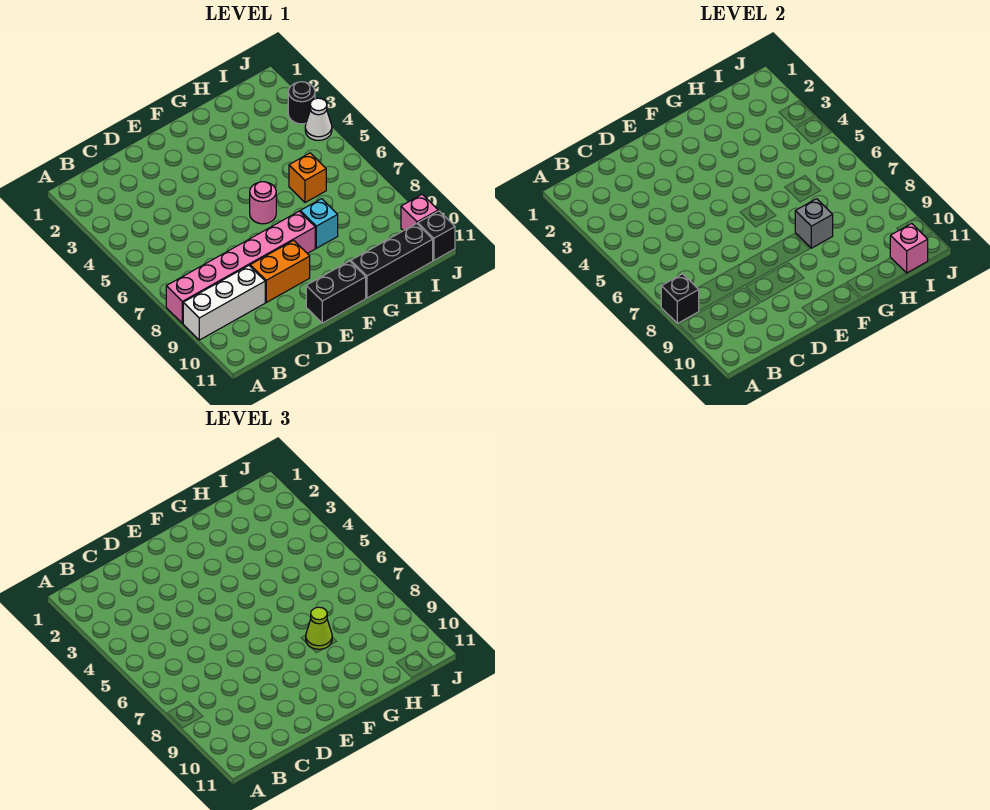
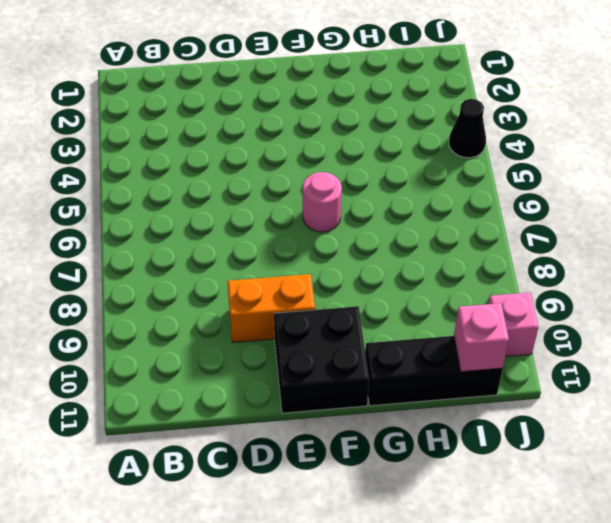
black 2x2 brick [274,306,369,413] -> black 1x2 brick [306,261,366,323]
black 1x1 cone [449,99,486,158] -> white 1x1 cone [305,98,332,140]
none -> pink 1x6 brick [166,211,315,323]
none -> white 1x3 brick [183,266,265,340]
none -> cyan 1x1 brick [300,199,338,248]

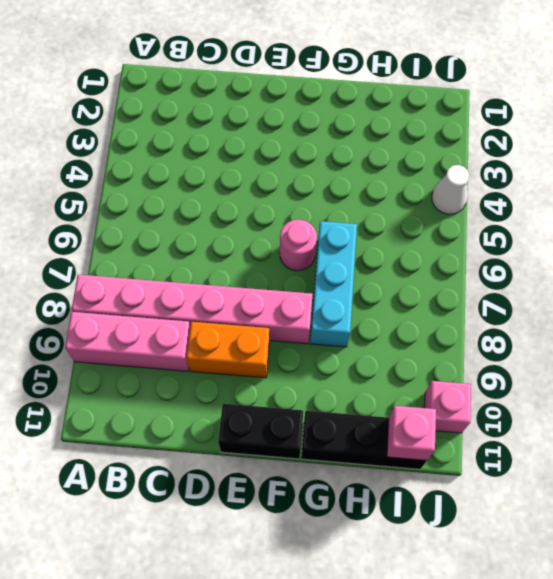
pink 1x3 brick [65,312,190,371] -> white 1x3 brick [183,266,265,340]
cyan 1x3 brick [310,221,357,347] -> cyan 1x1 brick [300,199,338,248]
none -> orange 1x1 brick [289,153,326,202]
none -> black 1x1 round brick [288,82,315,124]
none -> black 1x1 brick [418,211,455,260]

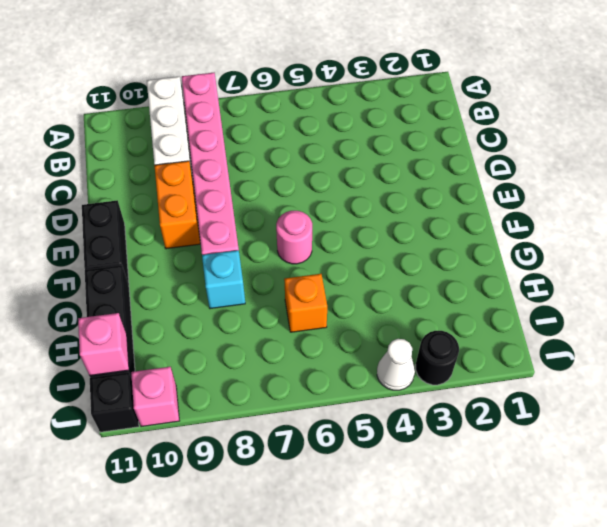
none -> black 1x1 brick [661,274,699,323]
none -> grey 1x1 brick [795,199,833,248]
none -> lime 1x1 cone [306,607,332,649]

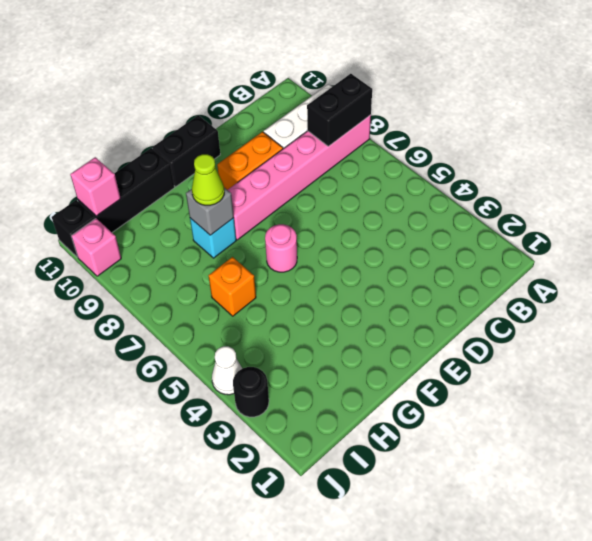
black 1x2 brick [307,74,372,146] -> black 1x1 brick [661,274,699,323]

